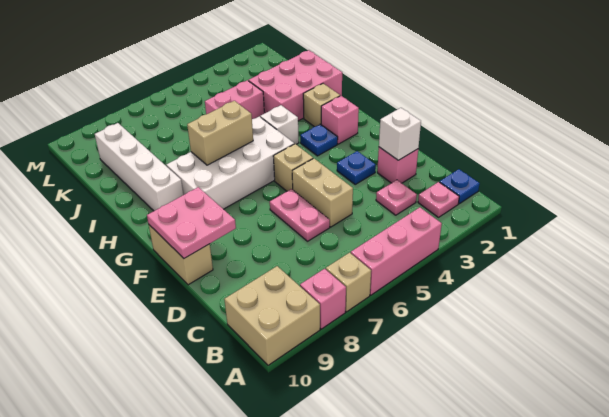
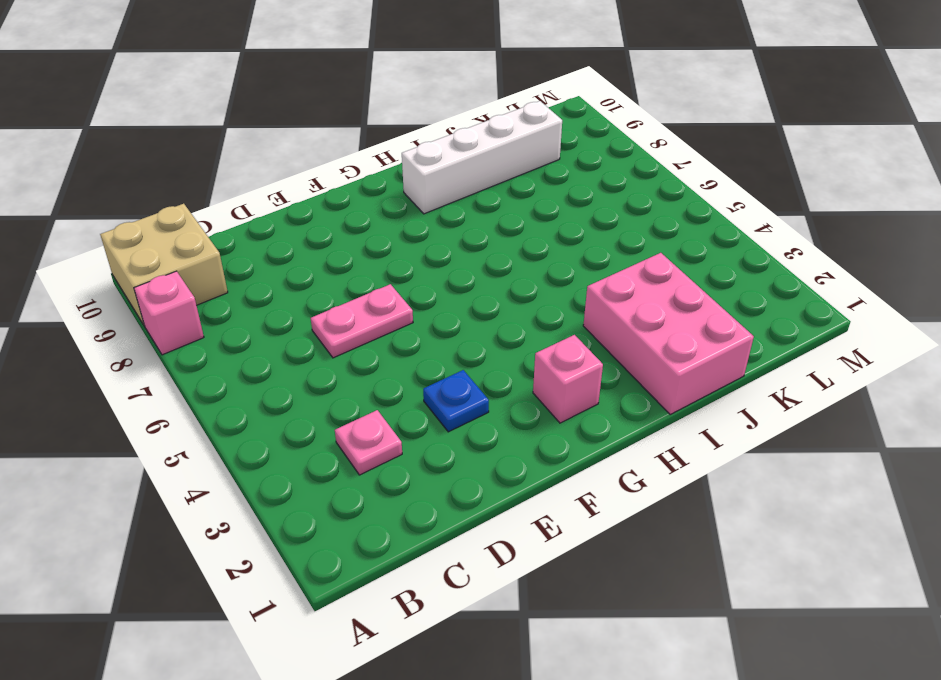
none -> pink 1x3 brick [351,207,442,295]
none -> tan 1x1 brick [326,253,371,312]
none -> blue 1x1 plate [440,169,480,204]

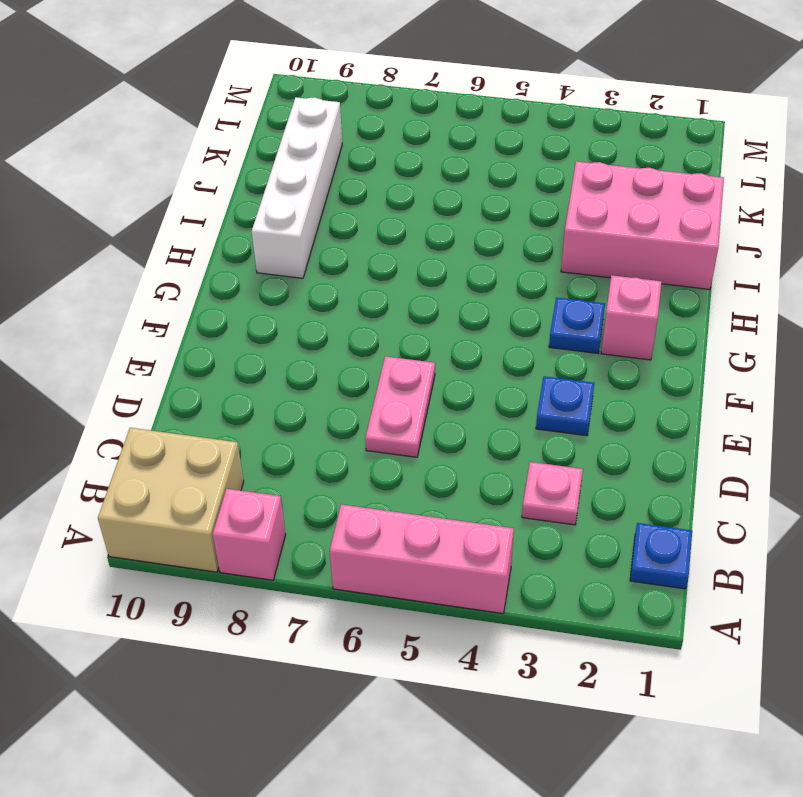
none -> tan 1x1 brick [326,253,371,312]
none -> pink 1x1 plate [418,182,459,217]
none -> pink 1x1 brick [377,147,418,183]

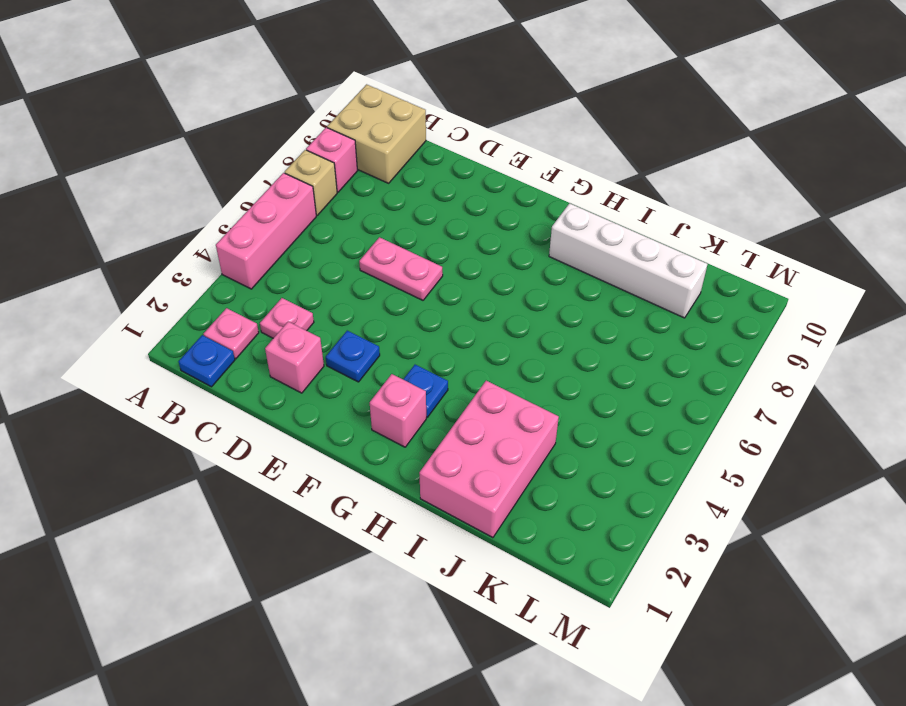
none -> tan 1x2 brick [292,158,353,227]
none -> tan 1x2 brick [149,225,213,285]
none -> tan 1x1 brick [273,144,313,191]

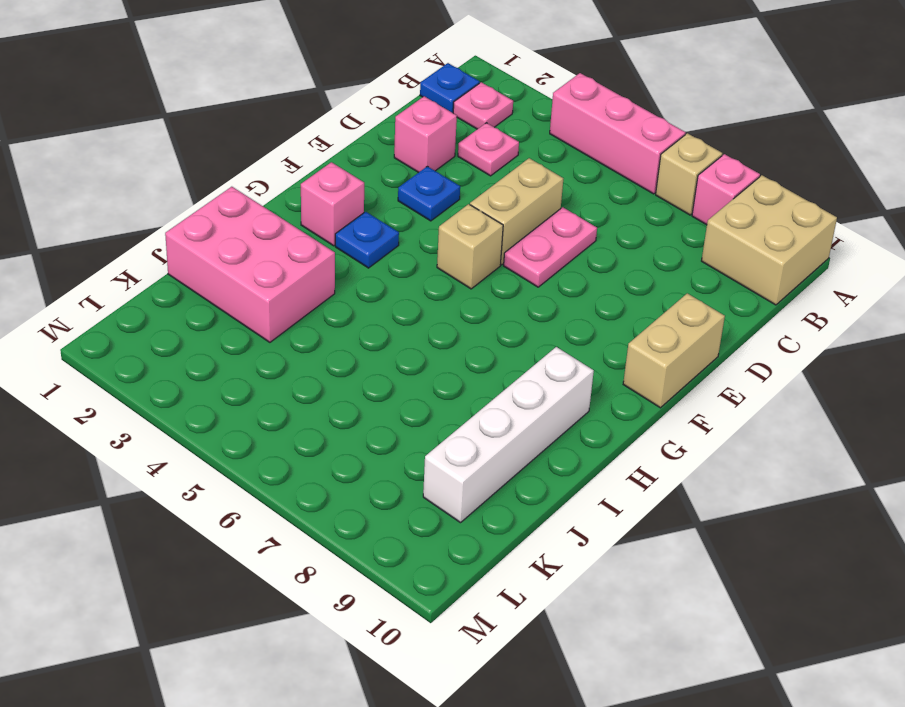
none -> white 2x4 brick [166,116,294,209]
none -> tan 1x1 brick [303,84,340,127]
none -> white 1x1 brick [260,105,299,144]

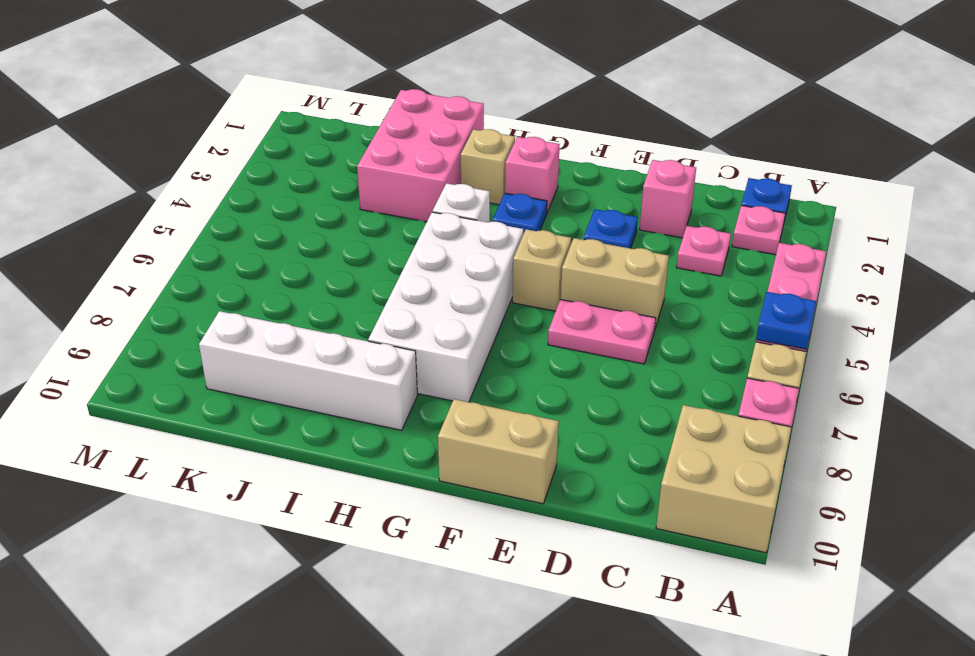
blue 1x1 plate [756,292,816,349] -> none
none -> pink 1x2 brick [205,80,264,119]
none -> white 1x1 brick [379,108,421,160]
none -> pink 2x2 plate [147,187,236,258]

